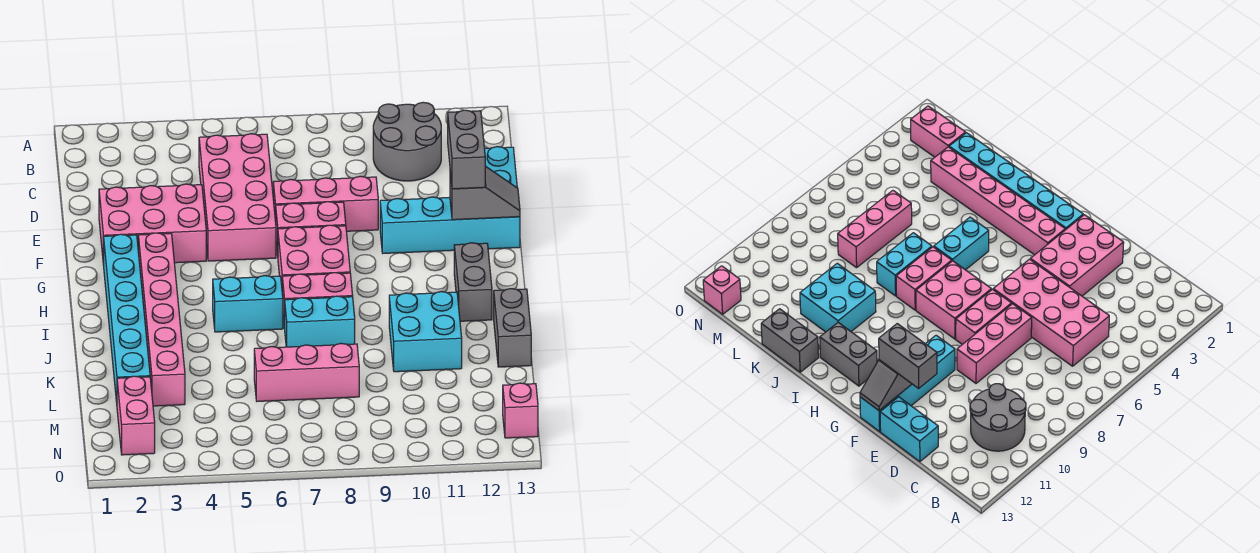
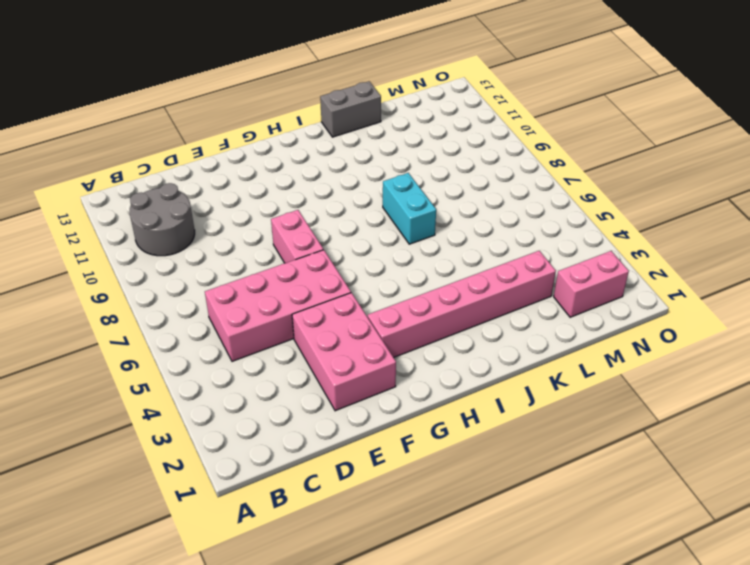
none -> cyan 1x2 brick [484,147,517,188]
none -> pink 1x3 brick [273,176,378,231]
none -> cyan 1x4 brick [380,197,520,253]

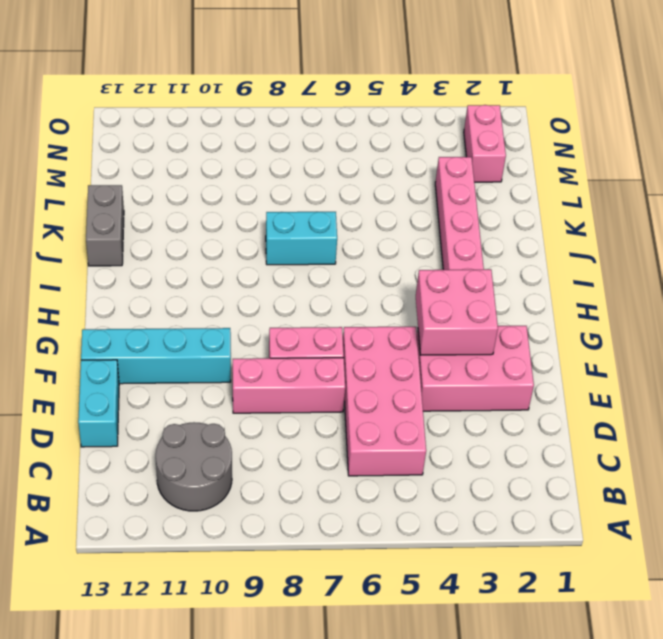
pink 2x2 brick [416,269,498,355] -> pink 2x2 brick moved to [278,225,350,284]
none -> cyan 1x6 brick [104,234,150,402]
none -> grey 1x2 brick [454,243,492,321]
none -> cyan 1x2 brick [213,276,283,332]

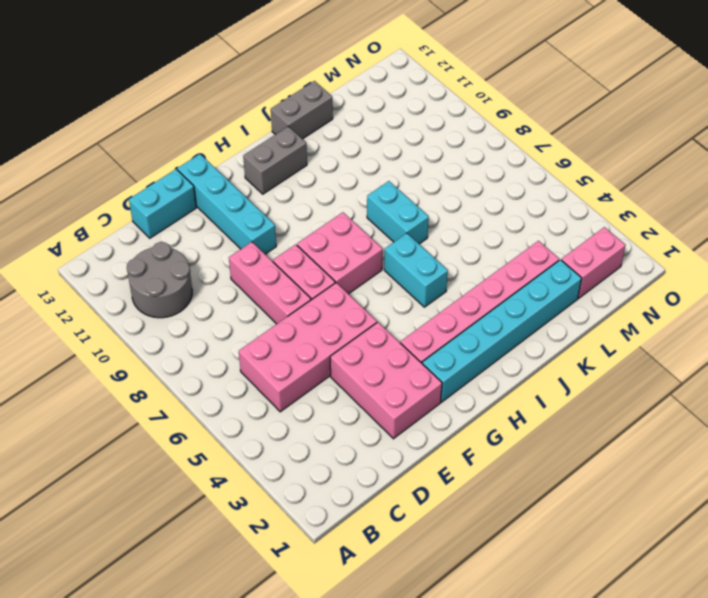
none -> pink 1x2 brick [282,273,353,328]
none -> cyan 2x2 brick [389,292,462,372]
none -> pink 1x3 brick [254,344,359,401]

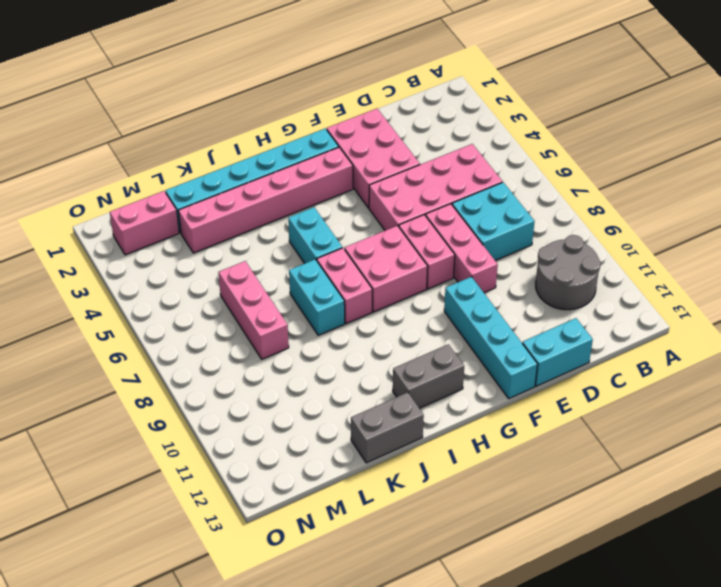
cyan 2x2 brick [452,182,535,260] -> cyan 2x2 brick moved to [389,292,462,372]
none -> pink 1x1 brick [503,383,538,438]
none -> grey 1x2 slope [450,166,520,220]
none -> grey 1x2 brick [448,110,485,189]

